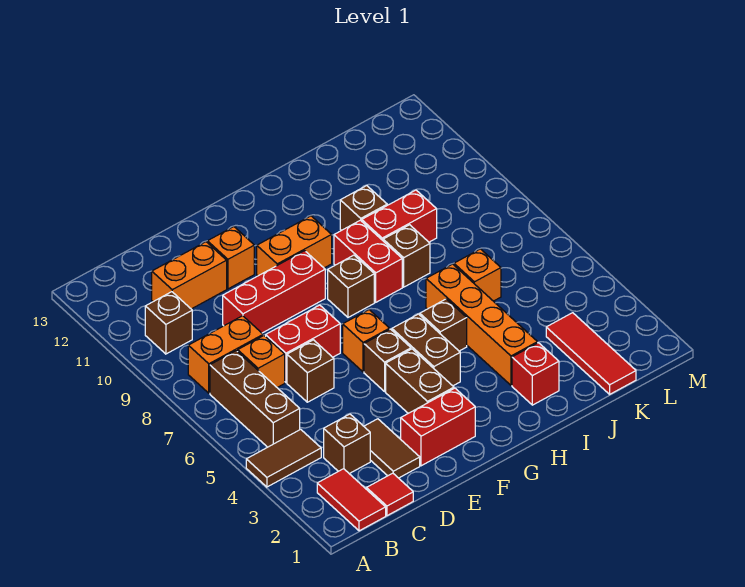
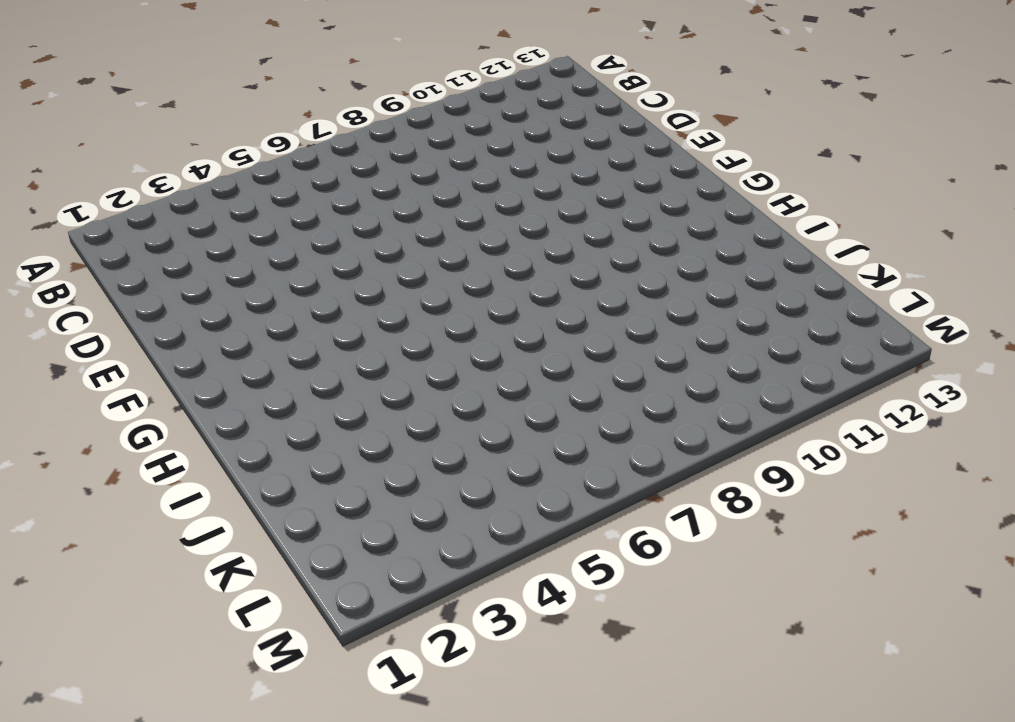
none -> brown 1x2 tile [246,429,321,487]
none -> red 1x2 tile [317,469,386,531]
none -> brown 1x3 brick [210,351,300,447]
none -> orange 1x2 brick [188,316,263,393]

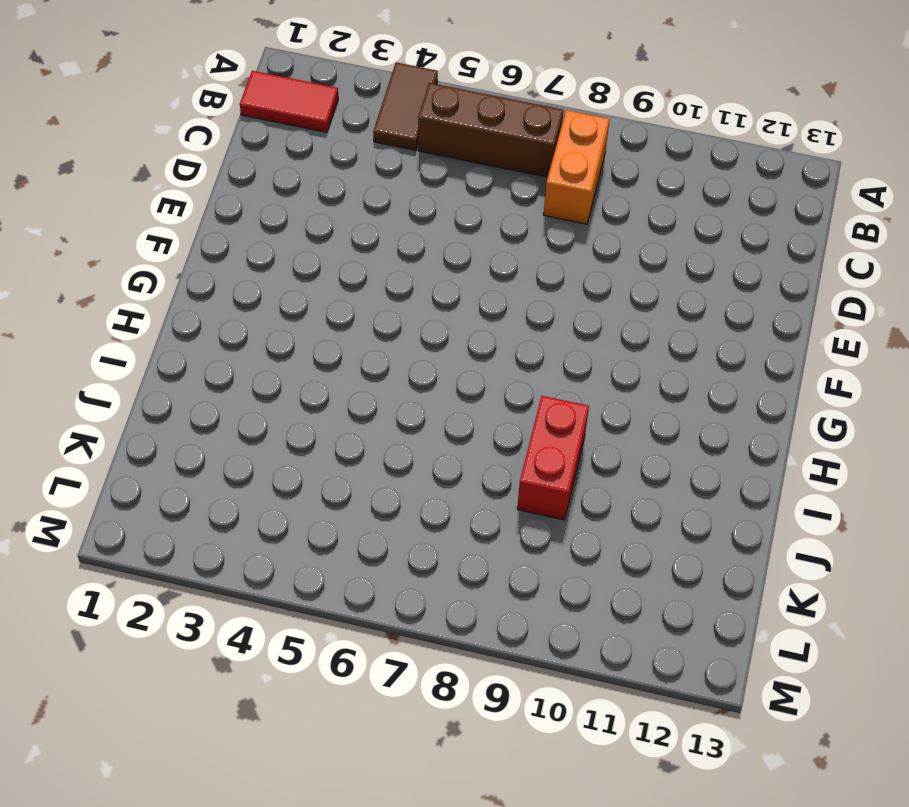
none -> brown 1x1 brick [145,292,192,354]
none -> red 1x1 tile [366,473,413,516]
none -> brown 1x1 brick [324,414,370,474]
none -> orange 1x1 brick [238,336,285,387]

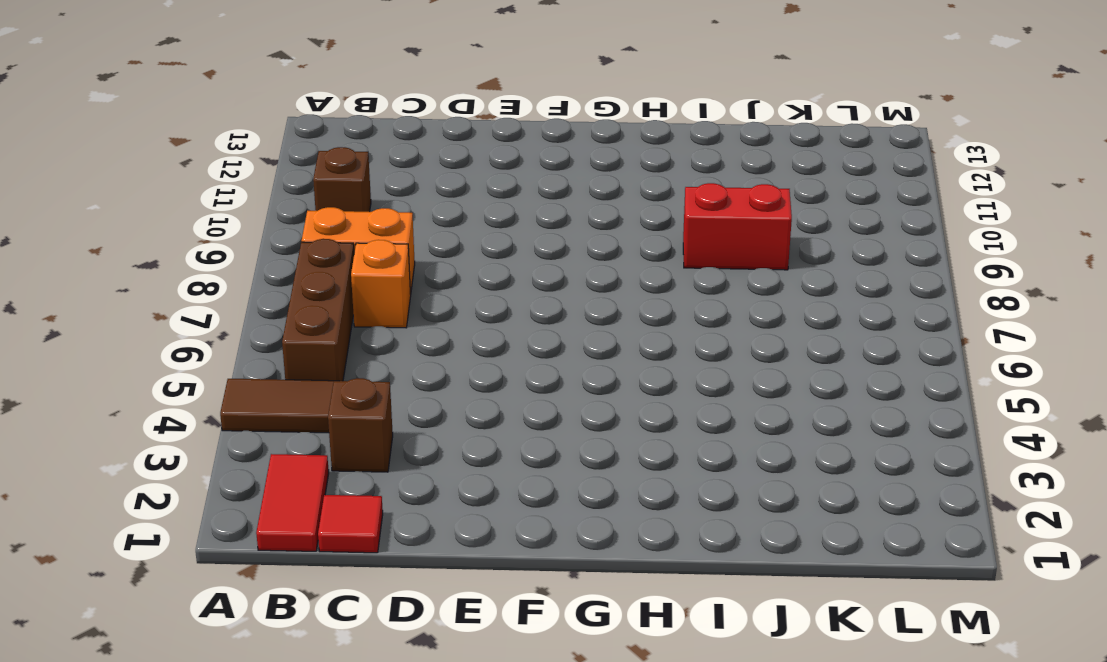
none -> orange 1x2 brick [152,242,227,309]
none -> brown 1x2 tile [364,419,420,478]
none -> brown 1x1 brick [287,340,334,402]
none -> red 1x2 brick [266,305,340,383]

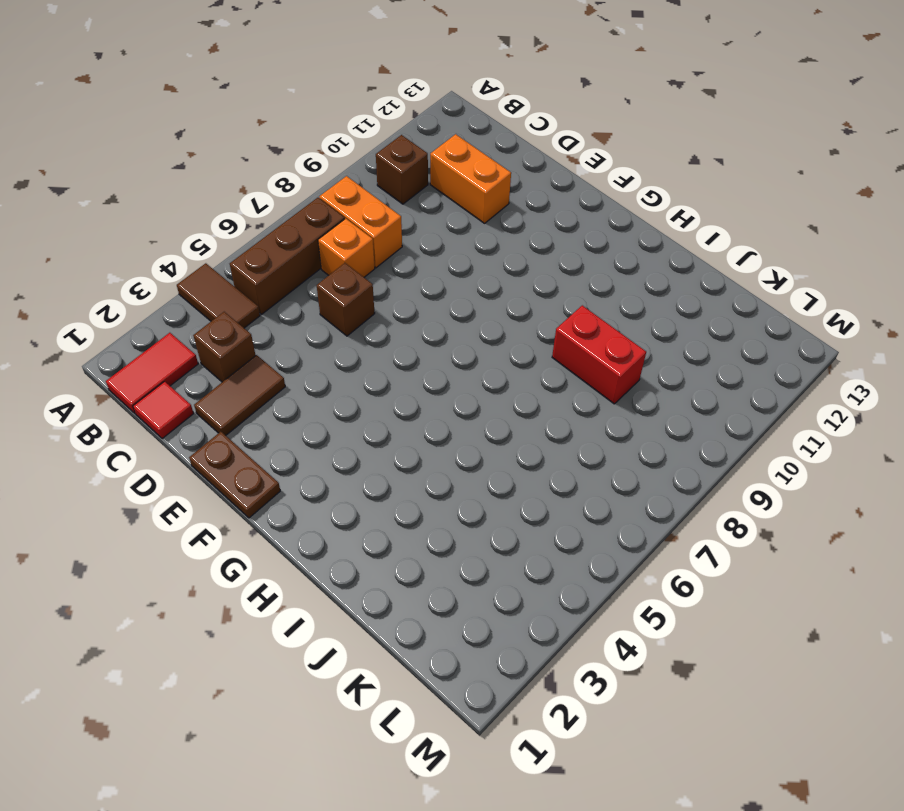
brown 1x2 plate [189,432,280,518] -> none
none -> red 1x2 brick [266,305,340,383]
none -> red 1x3 brick [223,251,325,333]
none -> red 1x2 brick [401,388,475,466]
none -> orange 1x1 brick [207,227,254,289]

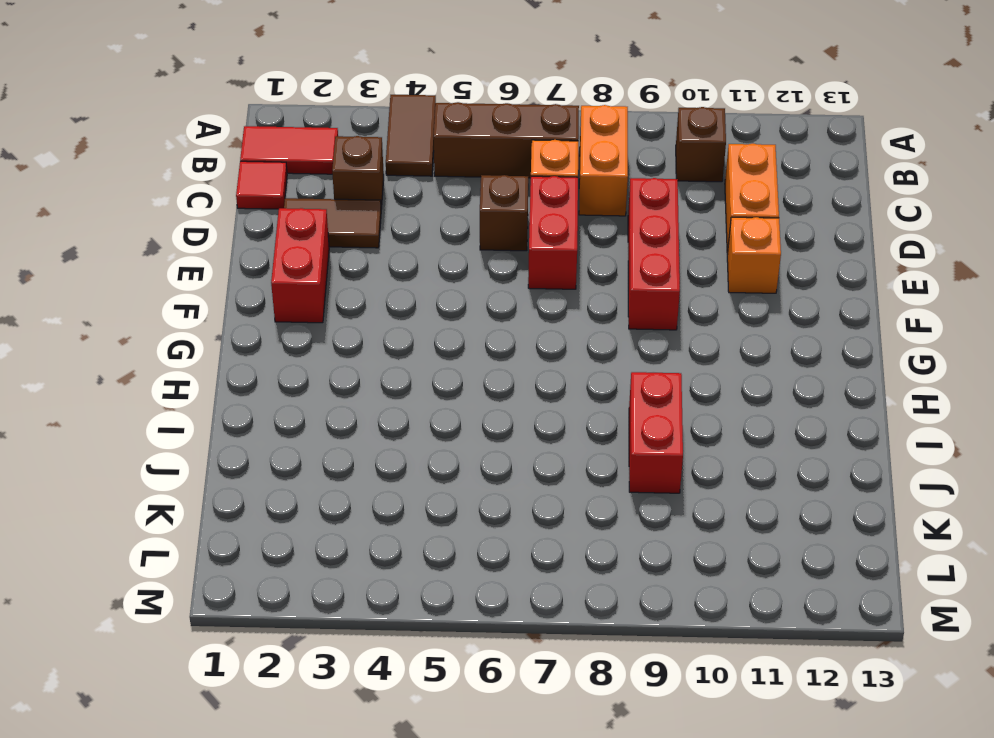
none -> brown 1x2 brick [386,349,454,413]
none -> brown 1x1 brick [364,329,411,391]
none -> orange 1x1 brick [343,310,390,372]
none -> orange 1x2 brick [257,216,332,276]

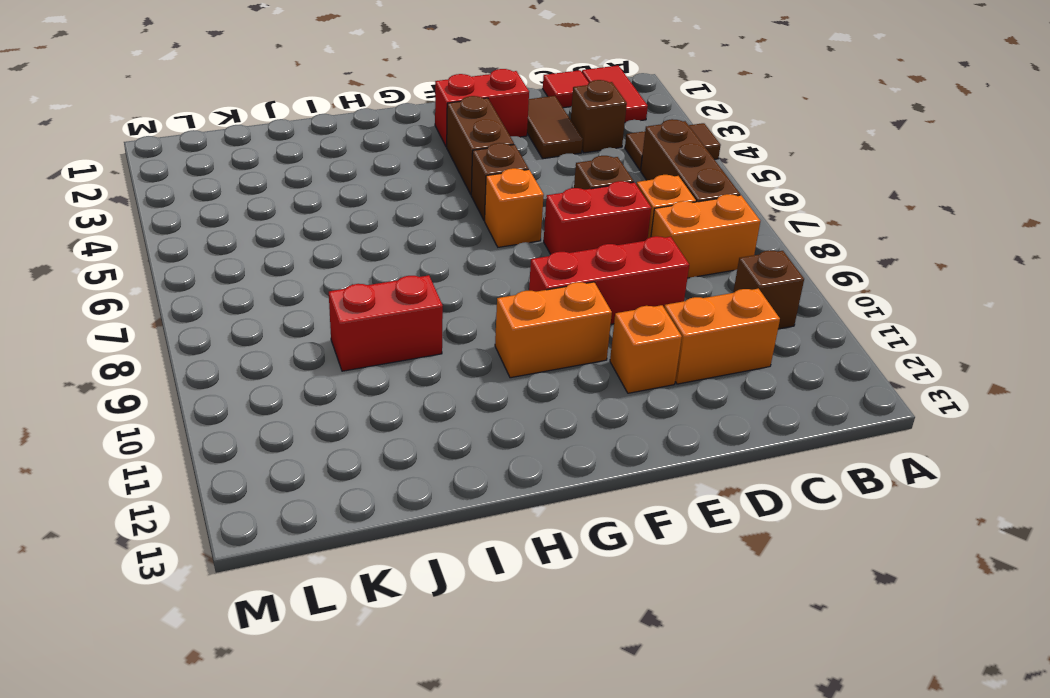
none -> brown 1x2 brick [392,314,460,386]
none -> brown 1x1 brick [328,255,374,317]
none -> brown 1x1 brick [420,299,467,351]
none -> red 1x2 brick [334,220,402,302]

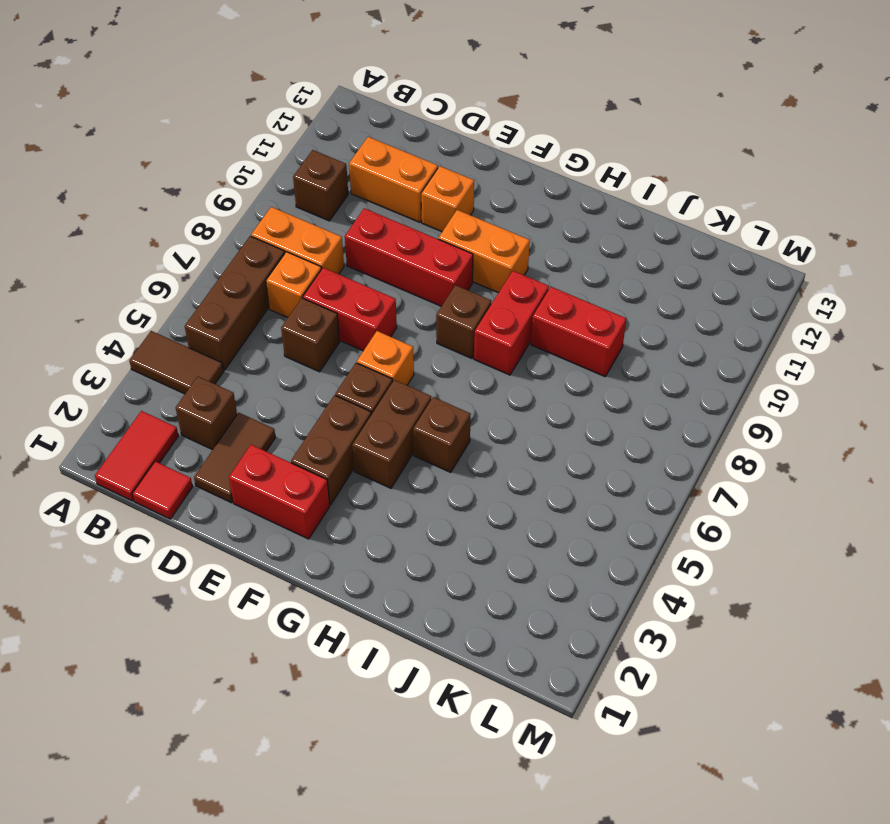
none -> red 1x1 brick [512,343,559,405]
none -> orange 1x4 brick [426,264,537,385]
none -> brown 1x1 brick [383,225,430,287]
none -> brown 1x1 brick [340,186,387,231]

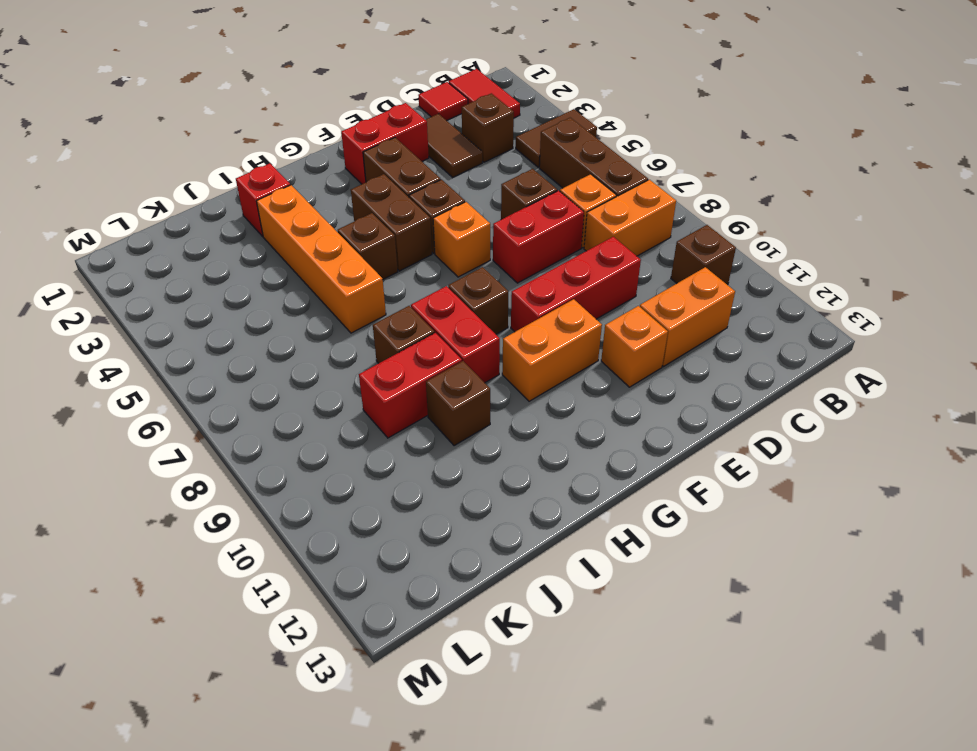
none -> orange 1x1 brick [454,249,501,301]
none -> red 1x3 tile [546,313,636,394]

